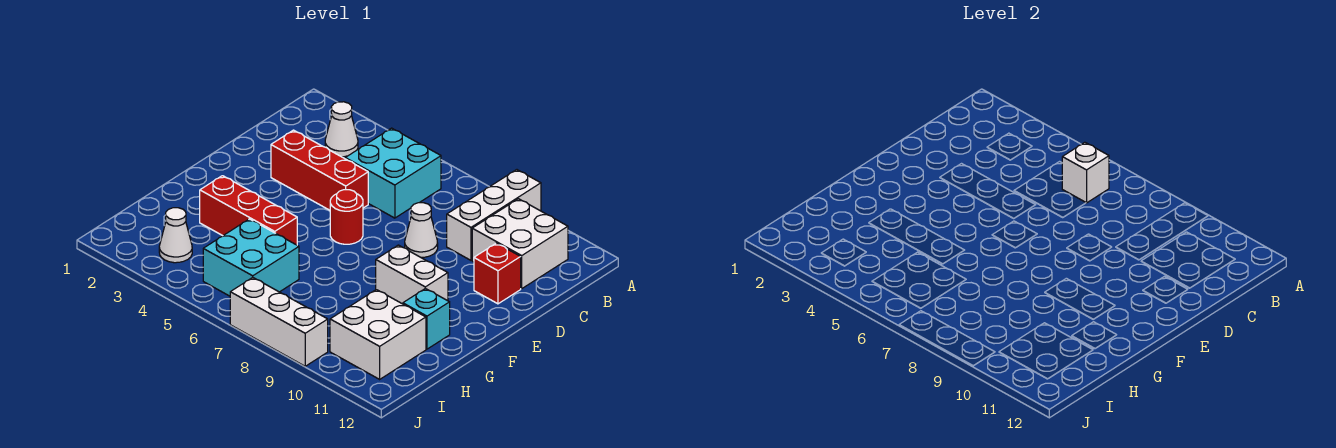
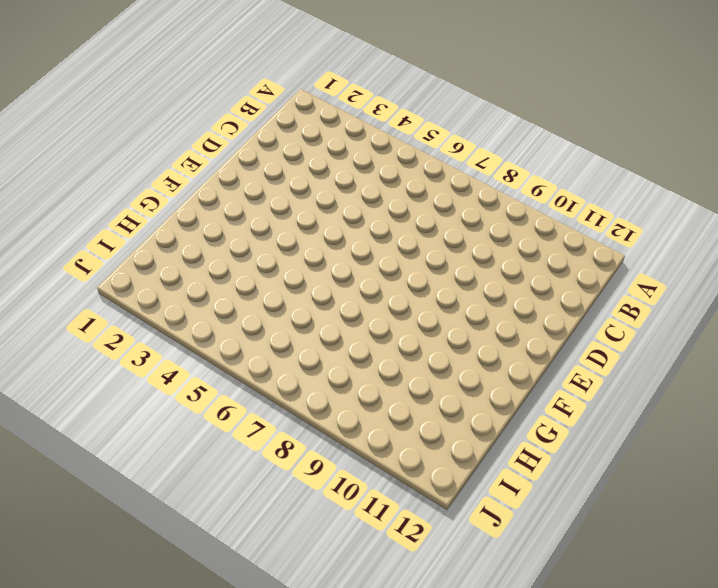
none -> white 1x3 brick [447,170,541,260]
none -> white 1x1 cone [325,102,358,157]
none -> cyan 2x2 brick [345,128,441,218]

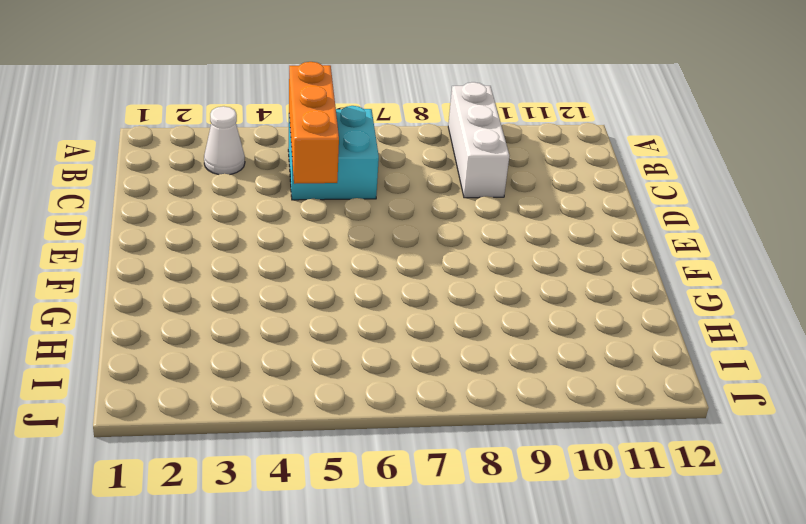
orange 1x3 brick [289,62,339,184] -> none
none -> white 2x2 brick [472,199,568,289]
none -> red 1x3 brick [271,130,368,210]
none -> white 1x1 cone [405,203,438,257]

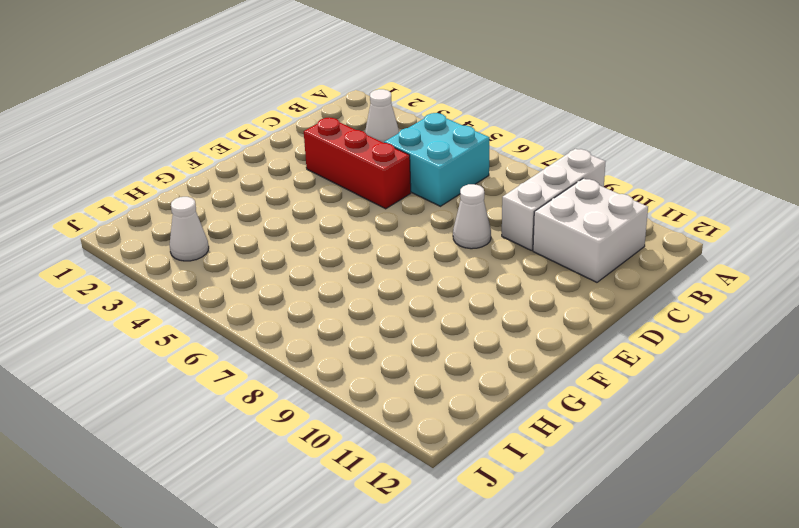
none -> red 1x1 brick [474,243,521,304]
none -> red 1x1 round brick [330,190,363,244]
none -> white 1x2 brick [376,245,448,304]

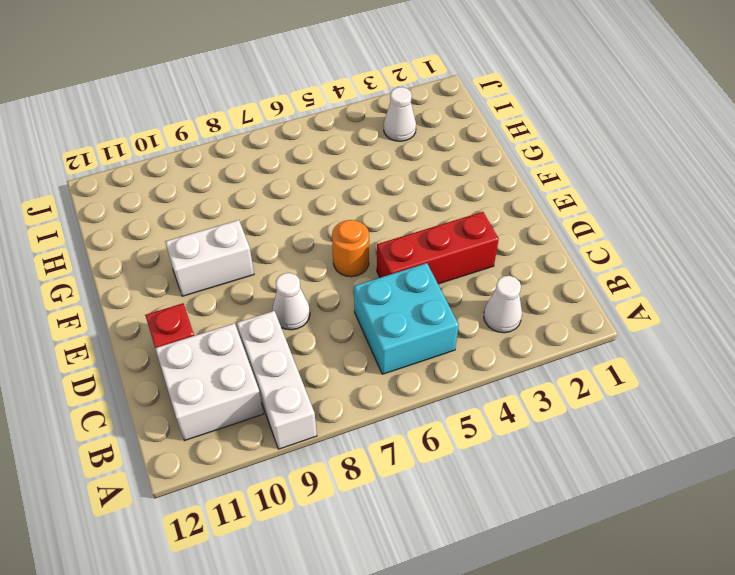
orange 1x1 round brick [332,220,369,277] -> red 1x1 round brick [330,190,363,244]
none -> red 1x3 brick [200,176,297,245]
none -> cyan 1x1 brick [403,288,450,349]
none -> cyan 2x2 brick [203,219,299,296]

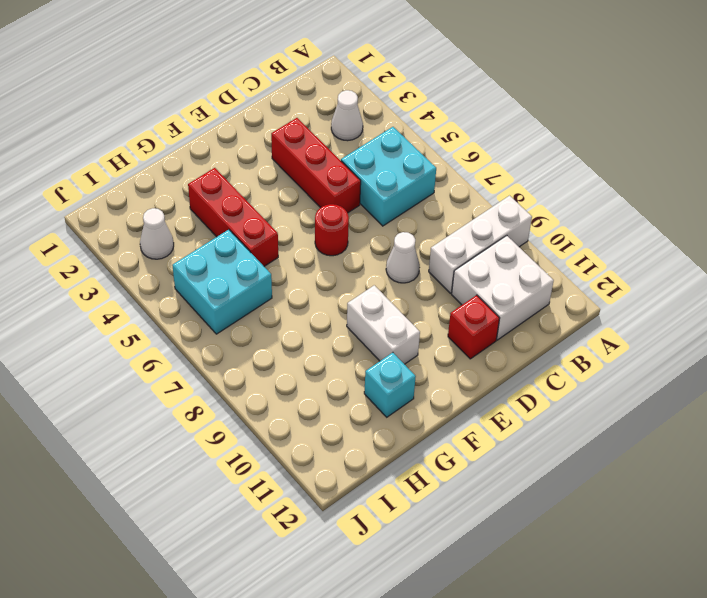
none -> white 2x2 brick [330,290,426,379]
none -> white 1x3 brick [230,278,328,366]
none -> white 1x1 brick [1062,142,1109,203]

